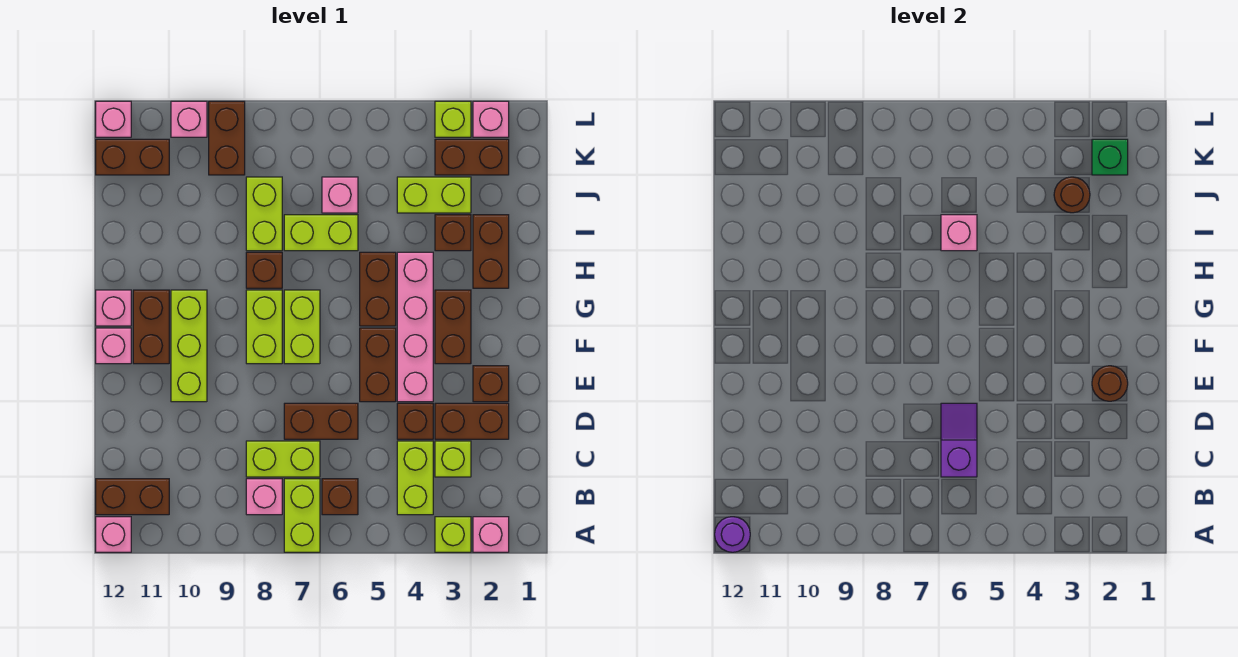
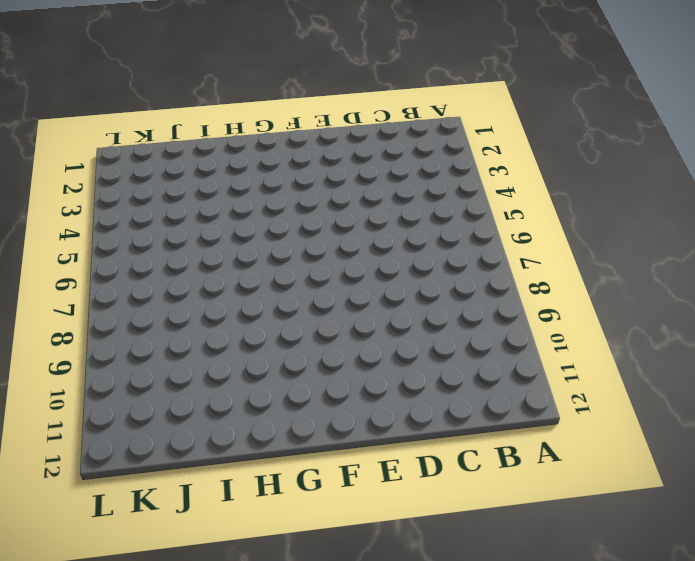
none -> pink 1x1 brick [473,517,509,552]
none -> lime 1x1 brick [435,517,471,552]
none -> lime 1x2 brick [284,479,320,552]
none -> pink 1x1 brick [96,517,131,552]

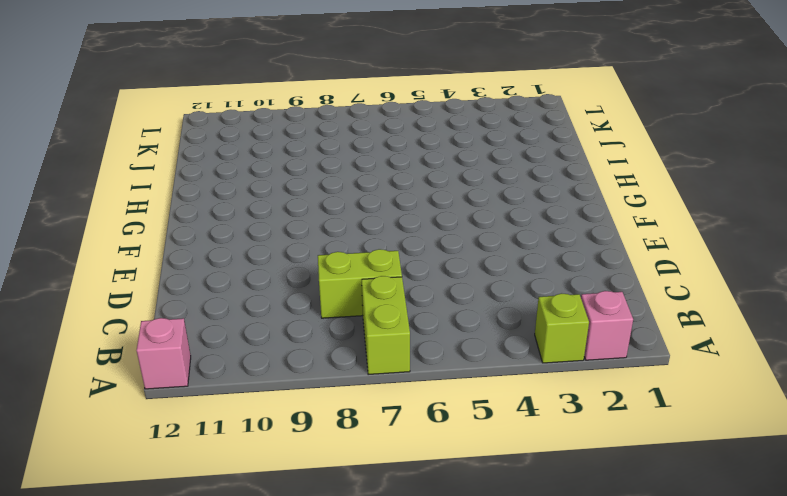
none -> lime 1x2 brick [397,441,433,515]
none -> brown 1x1 brick [322,479,358,515]
none -> pink 1x1 brick [246,479,282,515]
none -> brown 1x2 brick [96,479,169,515]

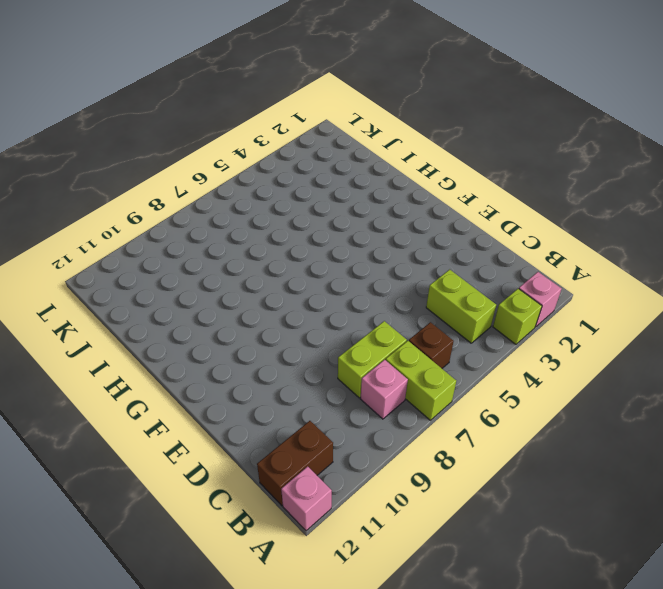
none -> lime 1x1 brick [435,441,471,477]
none -> brown 1x2 brick [435,403,509,439]
none -> brown 1x1 brick [397,403,433,439]
none -> brown 1x2 brick [284,403,358,439]

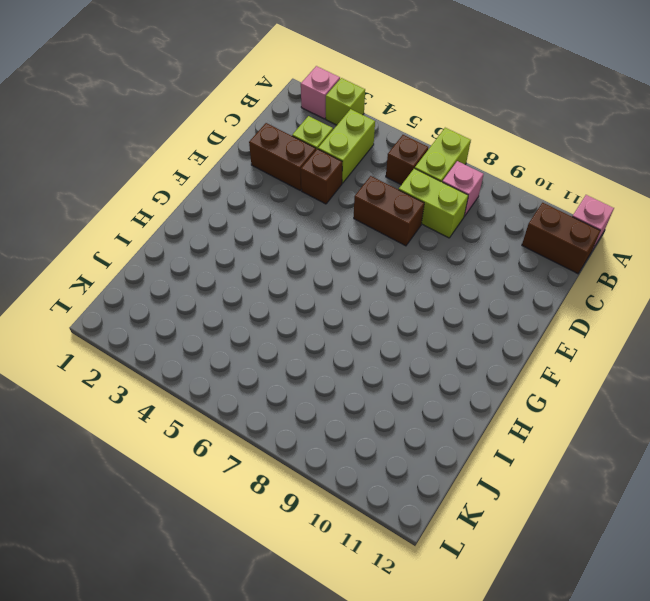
none -> brown 1x1 brick [473,366,509,402]
none -> pink 1x4 brick [397,252,433,402]
none -> brown 1x2 brick [360,328,396,402]
none -> lime 1x3 brick [171,290,207,402]

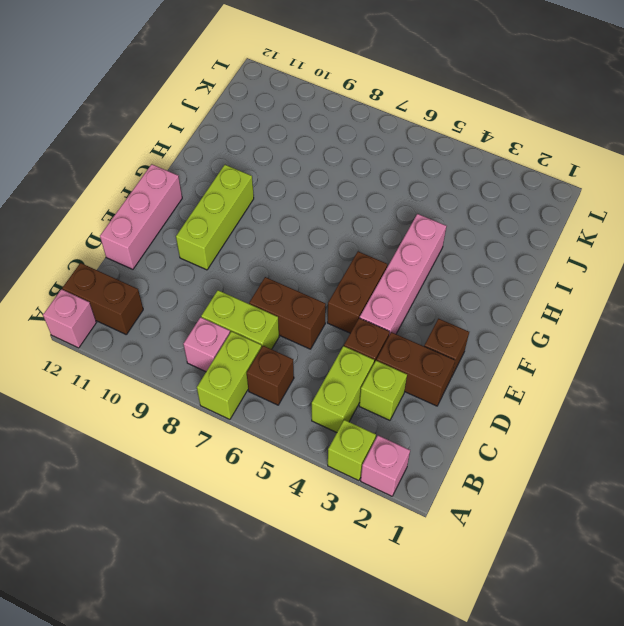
pink 1x3 brick [100,164,182,269] -> pink 1x1 brick [96,328,131,364]
none -> brown 1x2 brick [435,290,471,364]
none -> lime 1x2 brick [284,290,320,364]
none -> lime 1x2 brick [246,290,282,364]
none -> brown 1x2 brick [133,290,169,364]

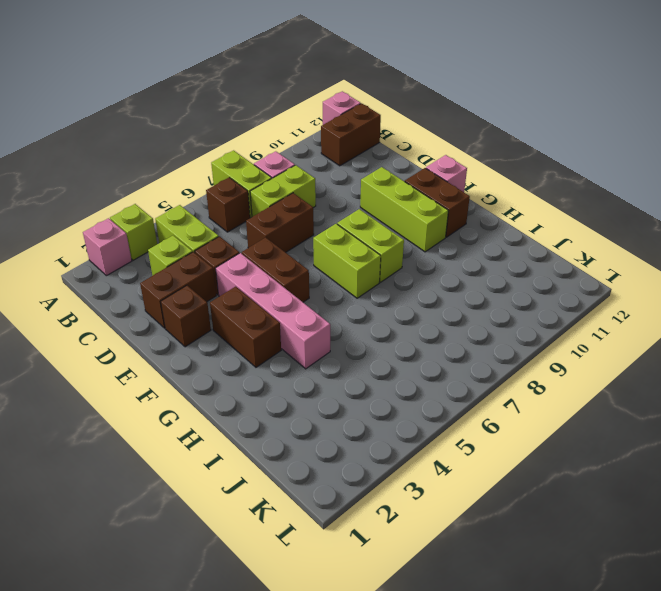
none -> brown 1x2 brick [360,252,396,326]
none -> pink 1x1 brick [96,290,131,326]
none -> brown 1x2 brick [473,215,509,288]
none -> brown 1x1 brick [246,252,282,288]

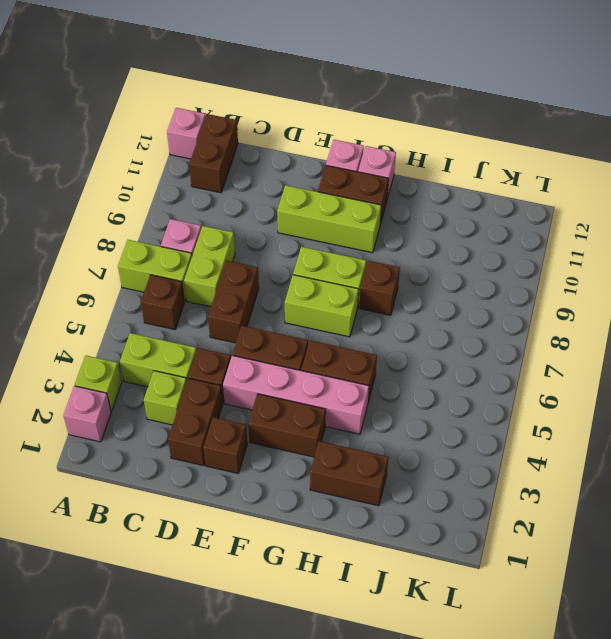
none -> brown 1x1 brick [435,215,471,251]
none -> lime 1x2 brick [284,215,358,251]
none -> lime 1x2 brick [246,177,282,251]
none -> lime 1x2 brick [397,177,471,213]

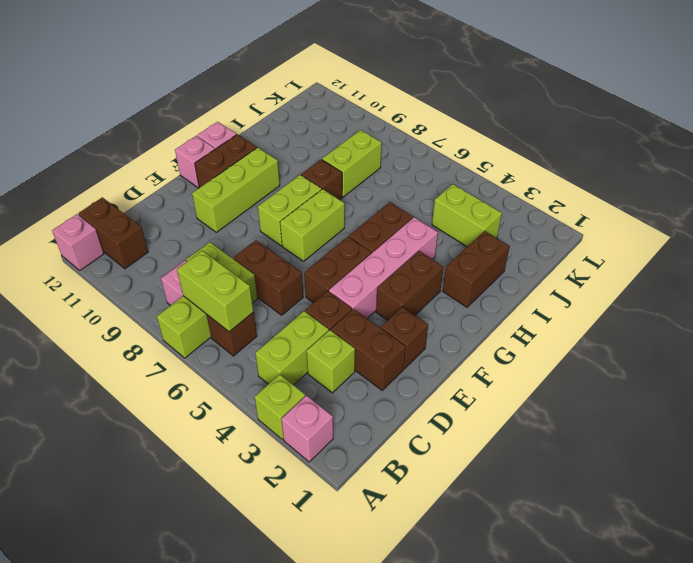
lime 1x2 brick [177,250,253,332] -> lime 1x2 brick moved to [284,215,358,251]
none -> brown 1x1 brick [435,215,471,251]
none -> pink 1x1 brick [322,177,358,213]
none -> brown 1x2 brick [435,139,509,175]
none -> brown 1x2 brick [209,101,245,175]

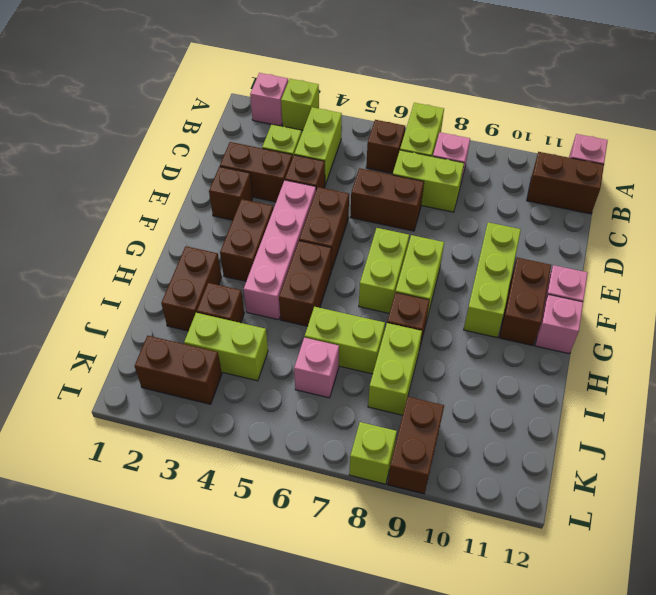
lime 1x1 brick [349,422,397,484] -> lime 1x1 brick moved to [435,101,471,137]
none -> brown 1x2 brick [96,139,169,175]
none -> pink 1x1 brick [473,101,509,137]
none -> pink 1x1 brick [171,101,207,137]
none -> pink 1x1 brick [96,101,131,137]

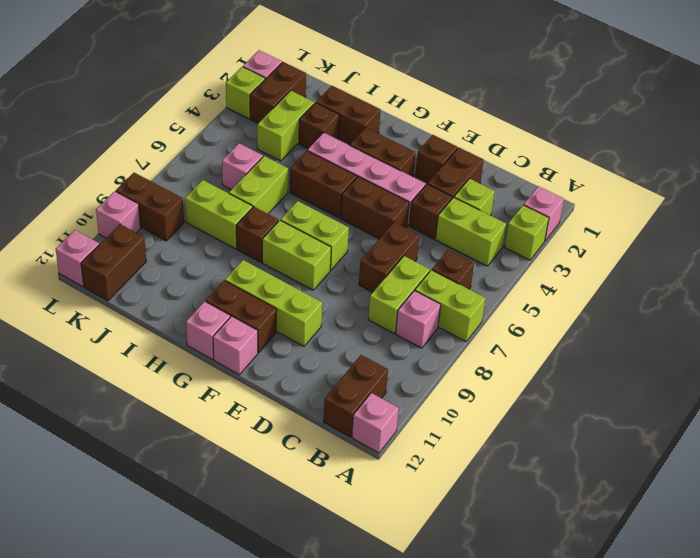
none -> purple 1x1 round brick [715,517,750,552]
none -> purple 1x2 slope [941,403,977,477]
none -> brown 1x1 round brick [1092,366,1128,401]
none -> pink 1x1 brick [941,215,977,251]

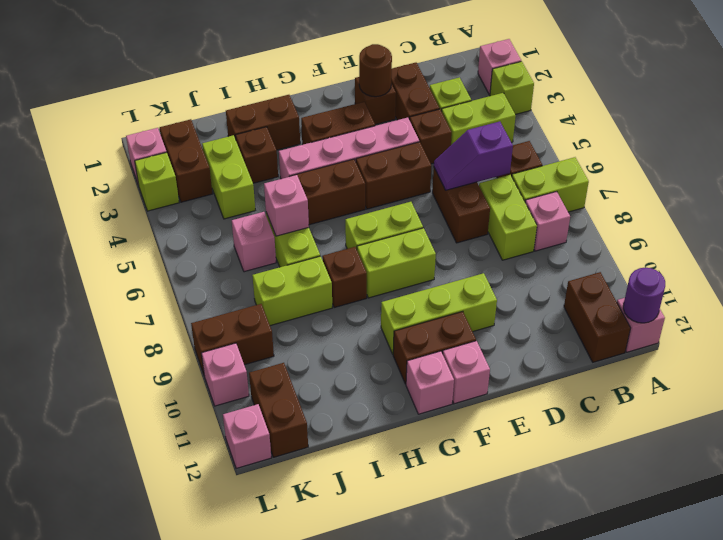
none -> brown 1x1 round brick [1054,177,1090,213]
none -> green 1x1 brick [1092,139,1128,175]

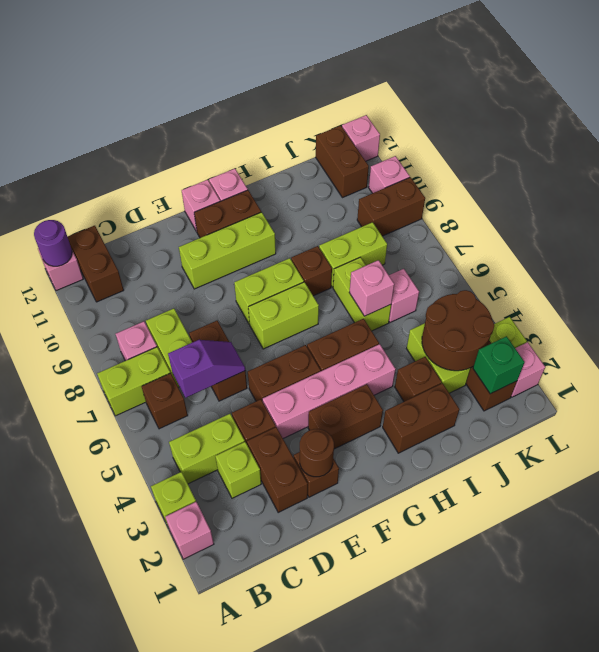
brown 2x2 round brick [422,290,494,371] -> brown 1x1 round brick [1054,177,1090,213]

